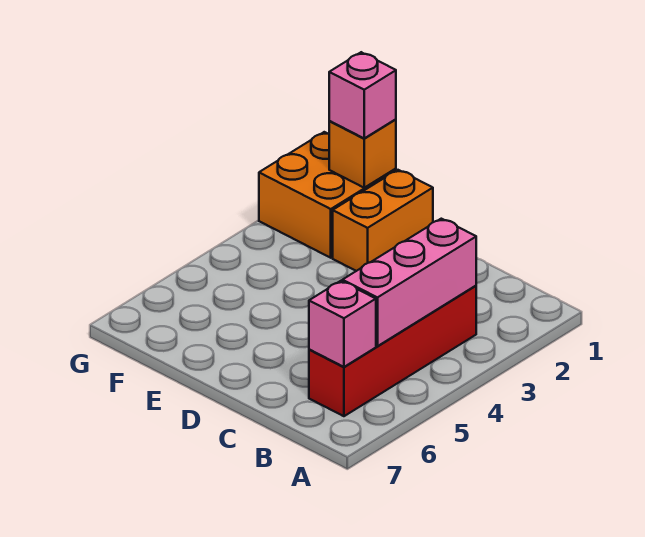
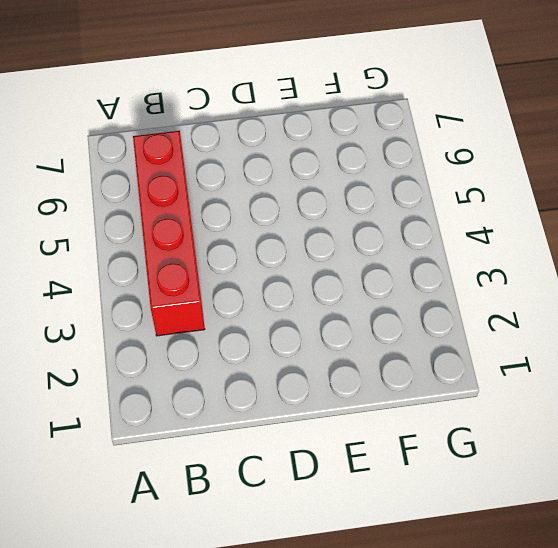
none -> orange 1x2 brick [333,170,433,271]
none -> orange 2x2 brick [259,132,396,258]

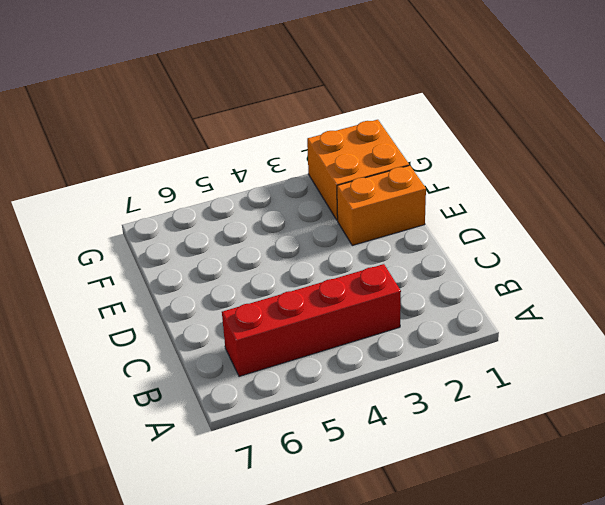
none -> pink 1x3 brick [342,219,476,346]
none -> pink 1x1 brick [309,281,376,367]

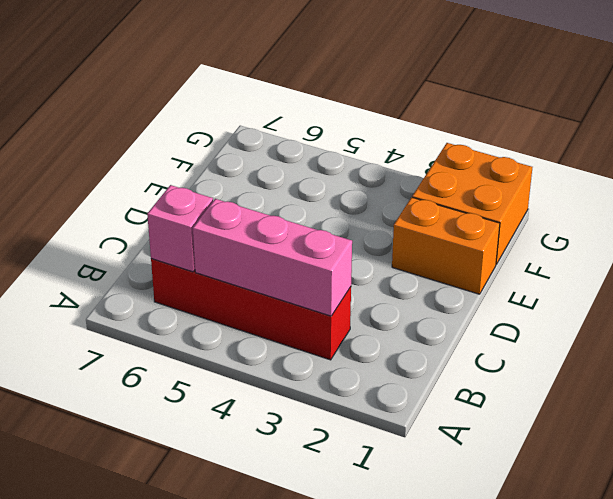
none -> orange 1x1 brick [329,119,396,188]
none -> pink 1x1 brick [329,52,396,139]

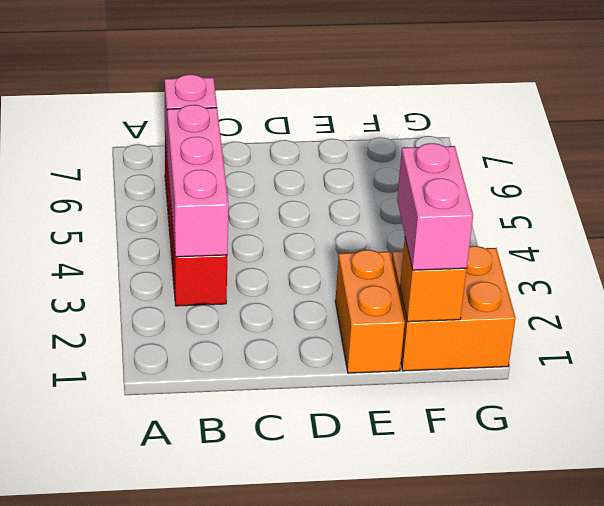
pink 1x2 brick [397,143,473,270] -> pink 1x1 brick [329,52,396,139]

